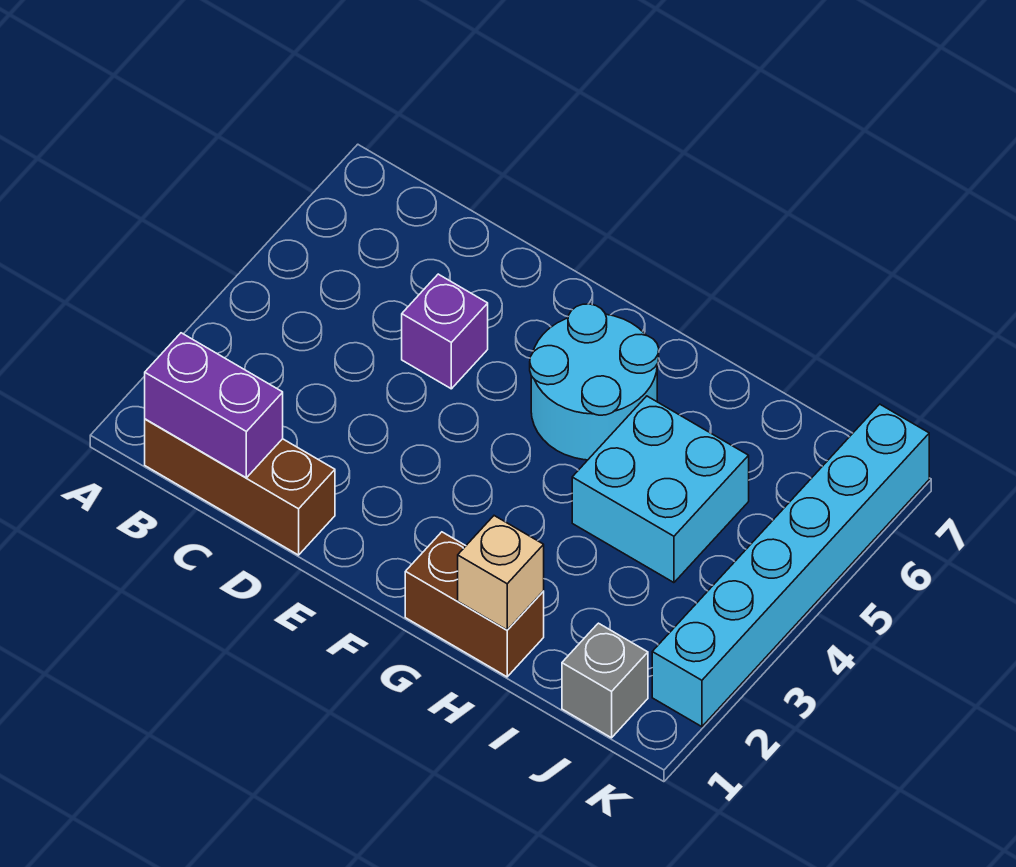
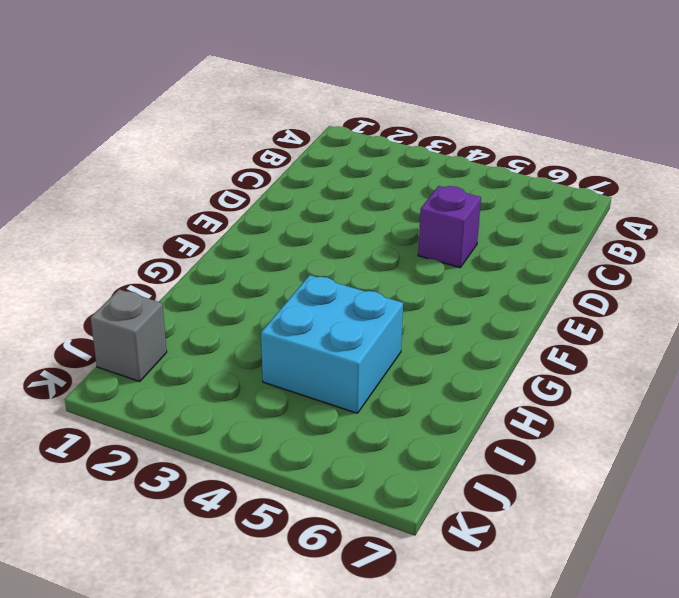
none -> brown 1x3 brick [145,419,335,555]
none -> cyan 2x2 round brick [530,304,659,460]

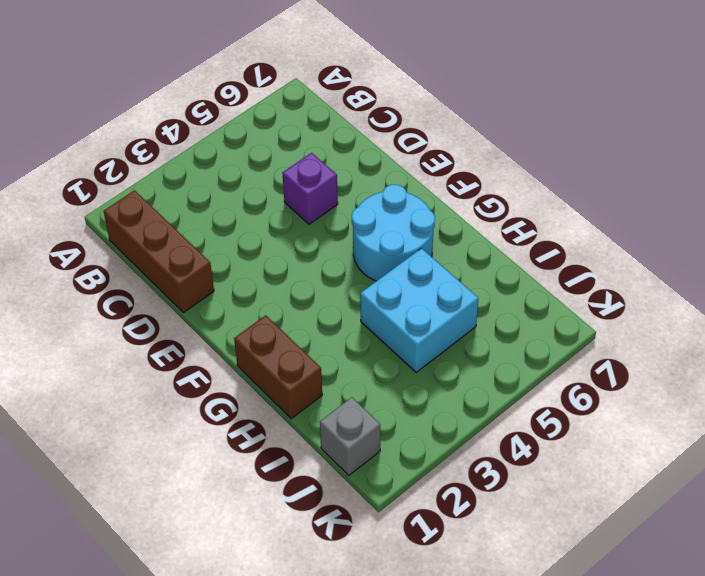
none -> cyan 1x6 brick [652,404,929,727]
none -> purple 1x2 brick [145,333,283,478]

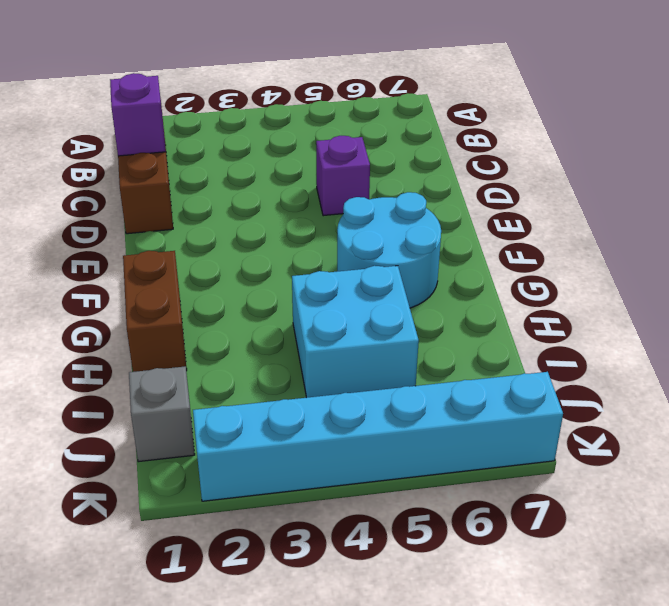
purple 1x1 brick [110,73,166,156] -> purple 1x2 brick [145,333,283,478]
none -> tan 1x1 brick [458,516,544,630]

